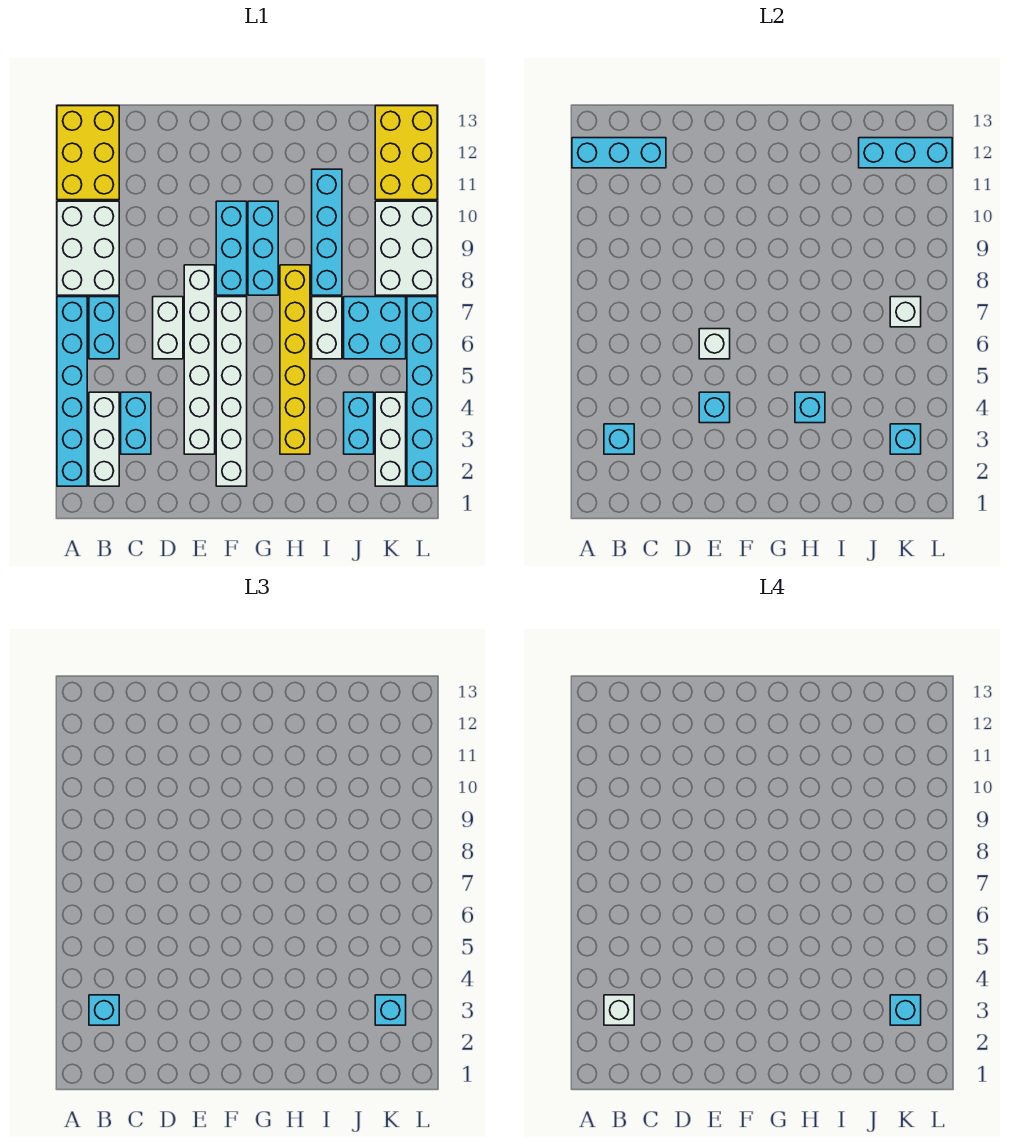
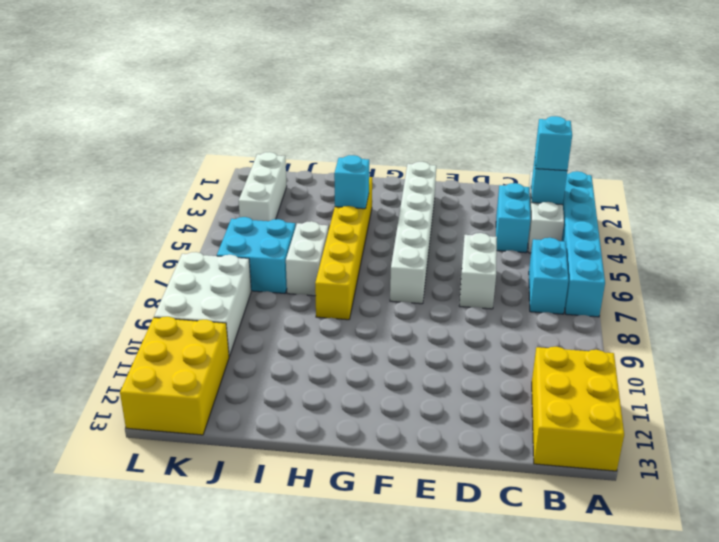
none -> white 2x3 brick [57,201,119,295]
none -> white 1x6 brick [184,265,215,454]
none -> cyan 1x3 brick [216,201,247,295]
none -> cyan 1x3 brick [248,201,278,295]

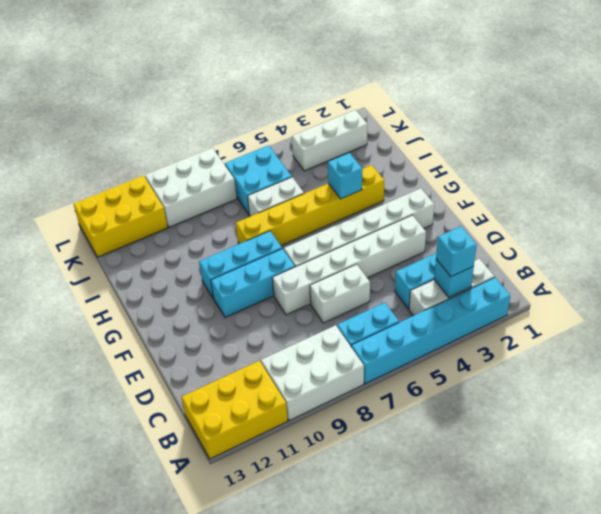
none -> cyan 1x4 brick [312,169,342,295]
none -> cyan 1x2 brick [344,392,374,454]
none -> cyan 1x6 brick [407,297,437,486]
none -> cyan 1x3 brick [572,138,666,168]

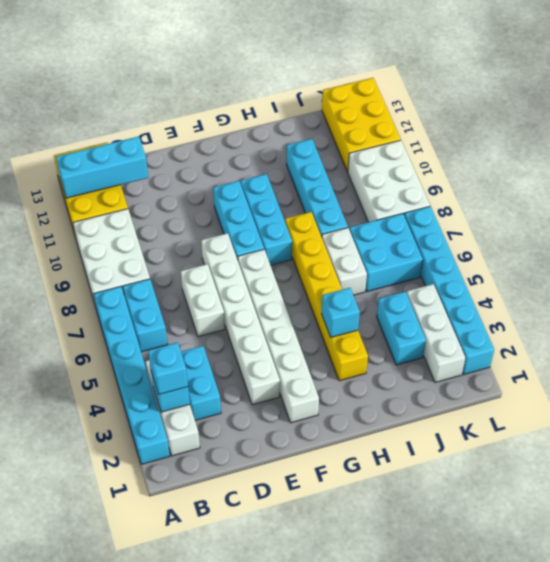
none -> cyan 1x1 brick [699,392,730,423]
none -> white 1x1 brick [699,329,730,359]
none -> cyan 1x3 brick [859,138,952,168]
none -> cyan 1x1 brick [890,424,921,454]

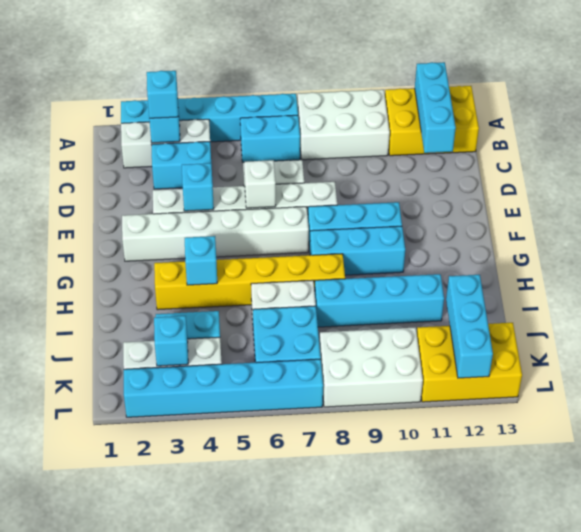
none -> white 1x1 brick [890,297,921,327]
none -> cyan 1x1 brick [375,995,406,1025]
none -> white 1x1 brick [604,995,634,1025]
none -> cyan 1x1 brick [890,995,921,1025]

